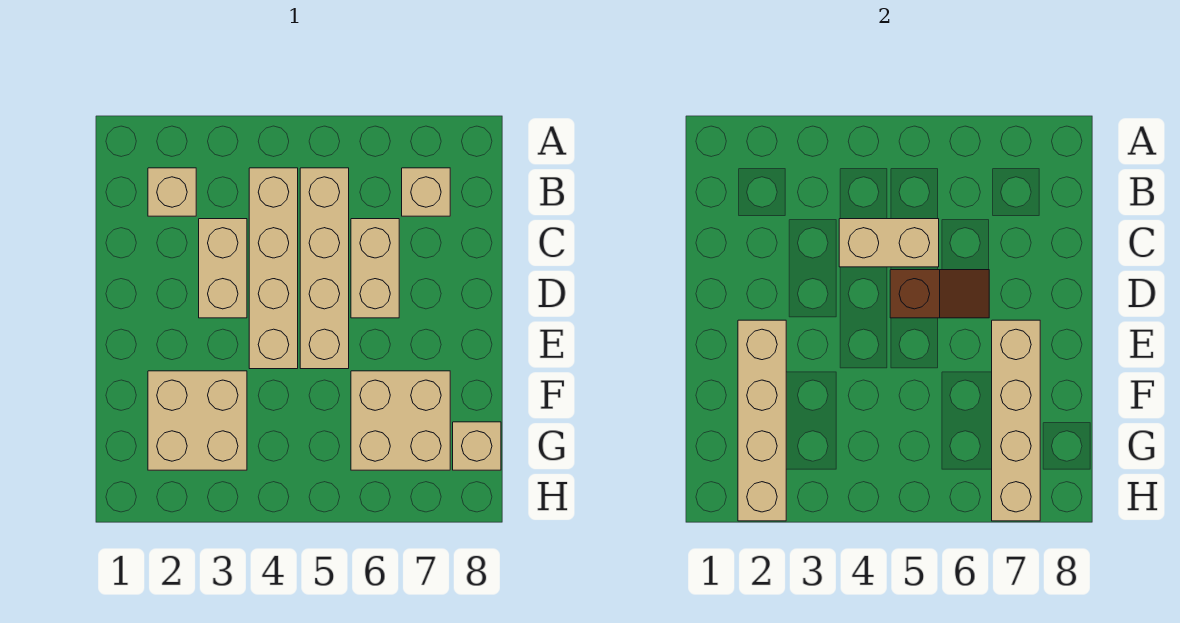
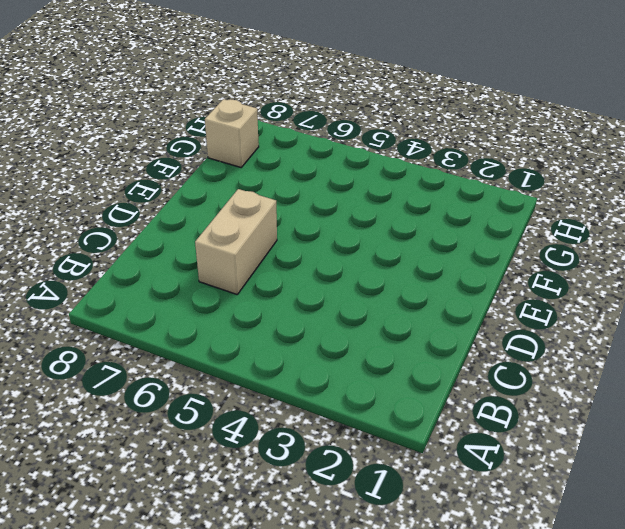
none -> tan 1x1 brick [148,168,196,216]
none -> tan 1x4 brick [249,168,298,369]
none -> tan 1x4 brick [300,168,349,369]

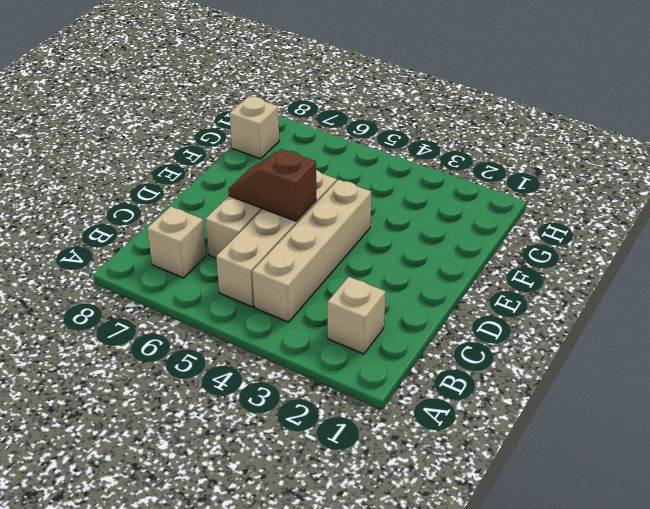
none -> tan 1x2 brick [199,219,247,318]
none -> tan 2x2 brick [148,371,247,470]
none -> tan 2x2 brick [351,371,450,470]

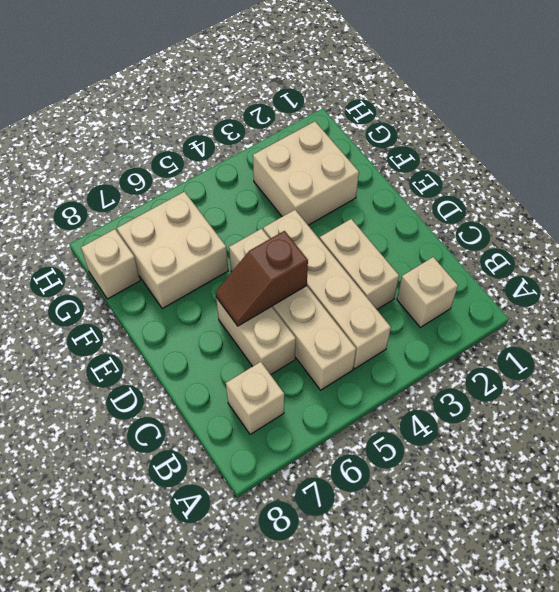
none -> tan 1x2 brick [839,219,939,267]
none -> tan 1x4 brick [738,320,786,521]
none -> tan 1x4 brick [992,320,1040,521]

